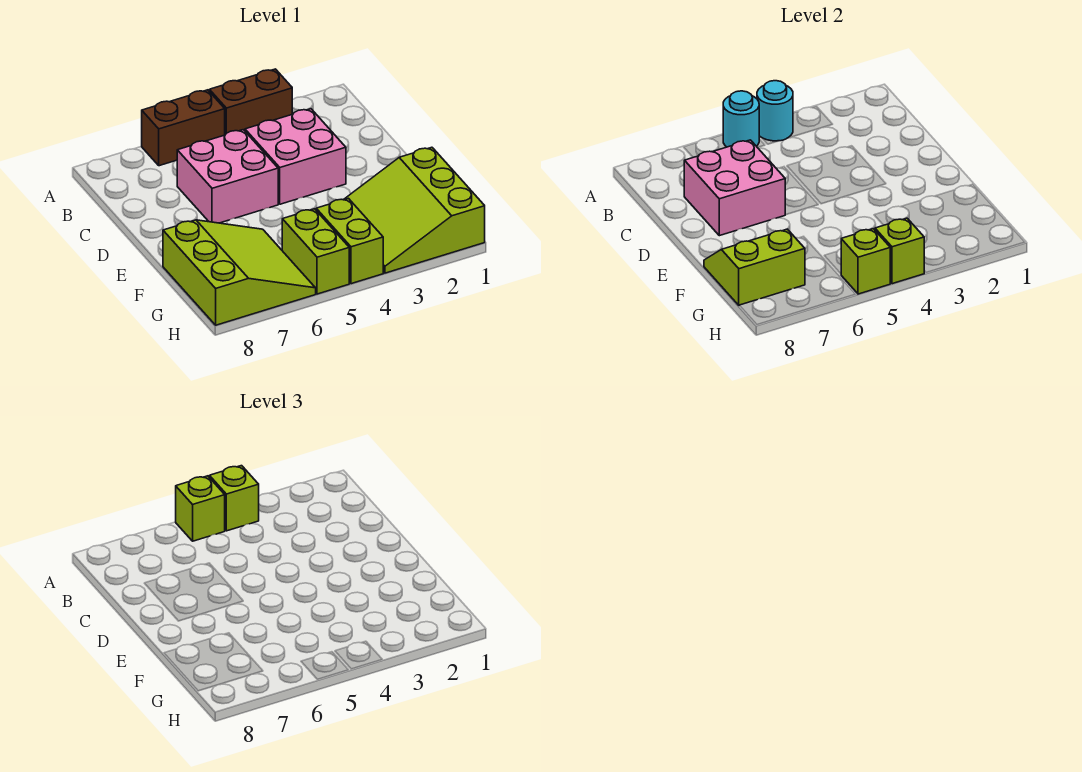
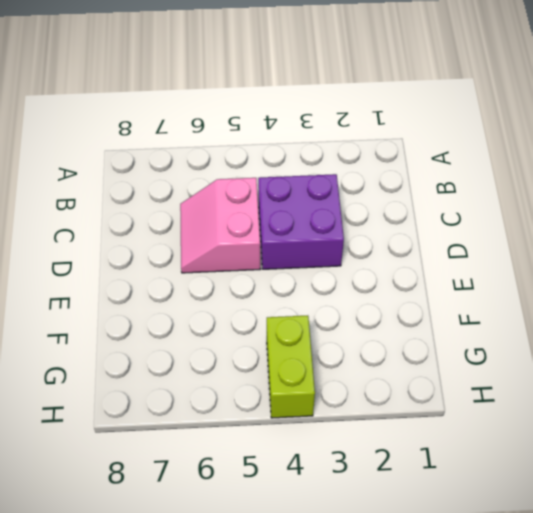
purple 2x2 brick [258,174,344,269] -> pink 2x2 brick [245,109,346,204]
pink 2x2 slope [180,178,260,273] -> pink 2x2 brick [177,130,278,223]
none -> brown 1x2 brick [209,69,292,135]
none -> brown 1x2 brick [142,90,225,166]
none -> lime 3x3 slope [344,147,485,273]

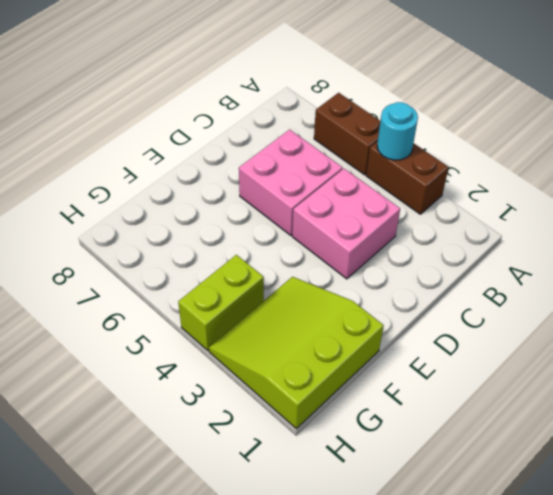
none -> lime 3x3 slope [163,220,316,325]
none -> lime 1x2 brick [282,209,349,294]
none -> cyan 1x1 round brick [723,91,759,147]

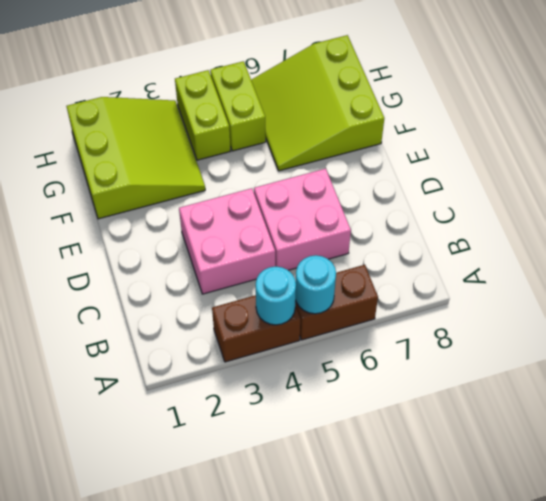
none -> pink 2x2 brick [684,140,785,236]
none -> lime 2x2 slope [704,229,805,305]
none -> lime 1x1 brick [875,218,924,284]

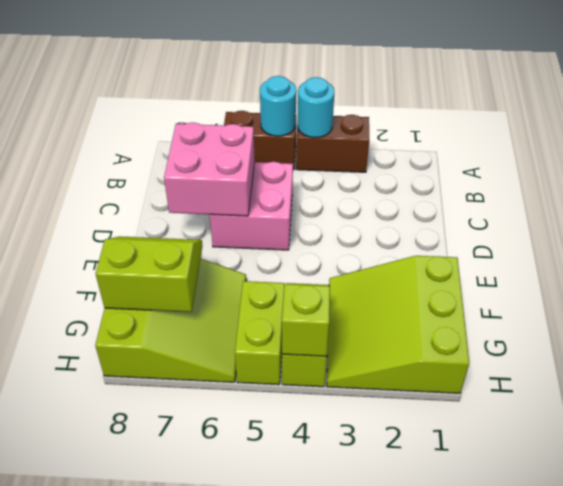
none -> pink 2x2 brick [245,109,346,204]
none -> lime 1x1 brick [841,229,890,294]
none -> lime 1x1 brick [209,466,259,531]

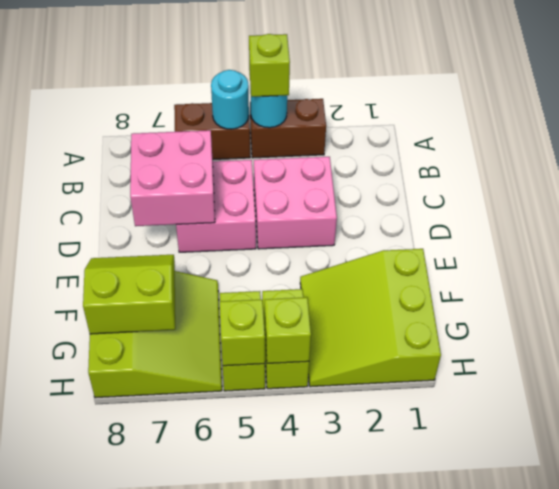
none -> lime 1x1 brick [176,476,225,541]

